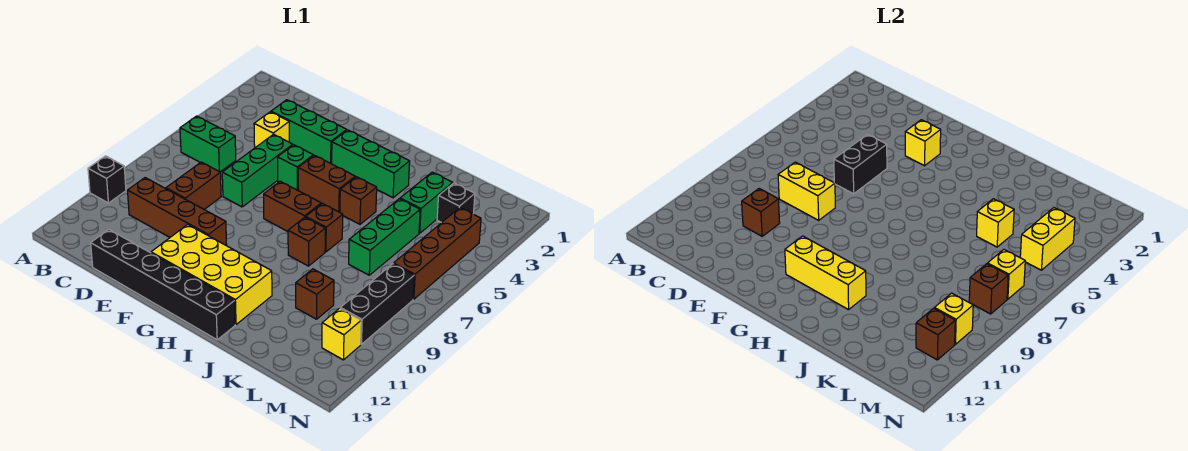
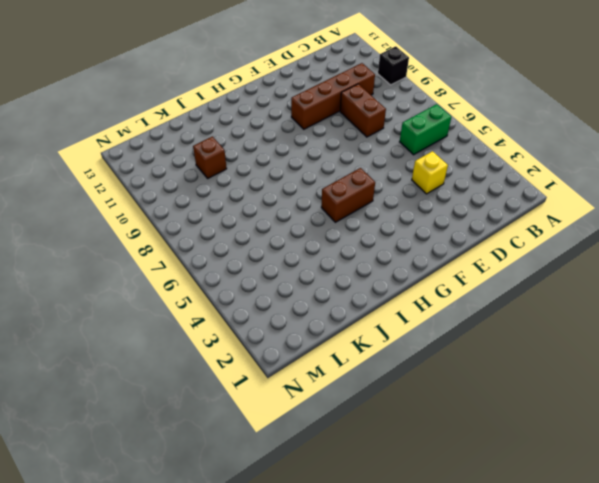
none -> green 1x3 brick [271,100,347,164]
none -> black 1x6 brick [91,230,235,340]
none -> green 1x3 brick [222,134,293,207]
none -> green 1x1 brick [278,145,313,190]

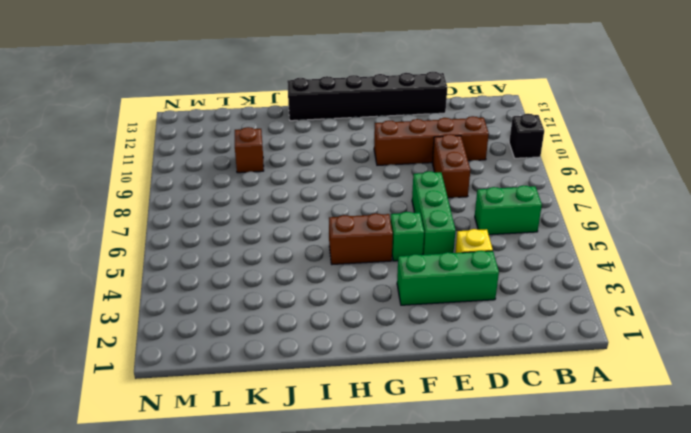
none -> yellow 2x4 brick [151,224,272,325]
none -> green 1x3 brick [332,130,410,198]
none -> brown 1x2 brick [264,181,321,231]
none -> brown 1x1 brick [340,177,377,224]

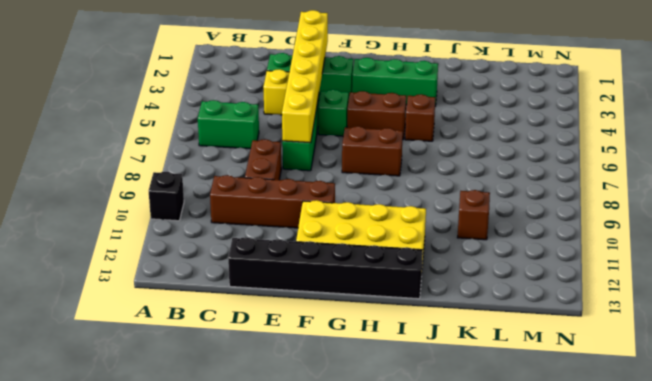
yellow 1x6 brick [282,10,328,143] -> black 1x2 brick [834,134,887,194]
none -> brown 1x1 brick [306,204,343,252]
none -> brown 1x1 brick [288,217,325,266]
none -> green 1x2 brick [400,172,453,233]
none -> green 1x3 brick [349,199,420,275]

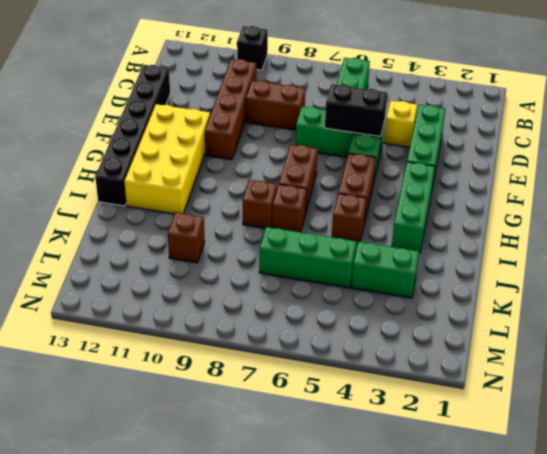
none -> black 1x1 brick [437,183,475,223]
none -> brown 1x4 brick [394,208,481,299]
none -> black 1x3 brick [340,264,414,344]
none -> yellow 1x1 brick [322,308,361,360]

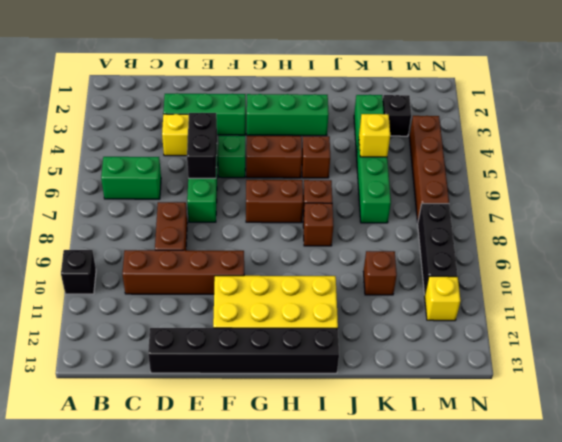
none -> yellow 1x2 brick [778,162,835,220]
none -> brown 1x1 brick [742,189,780,236]
none -> yellow 1x1 brick [905,120,941,166]
none -> yellow 1x3 brick [785,236,866,310]

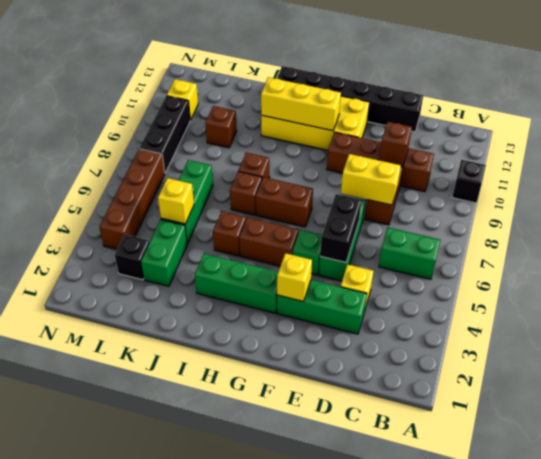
none -> yellow 1x2 brick [1020,208,1075,270]
none -> yellow 1x1 brick [988,250,1025,299]
none -> brown 1x1 brick [969,264,1008,314]
none -> yellow 1x1 brick [934,293,973,344]

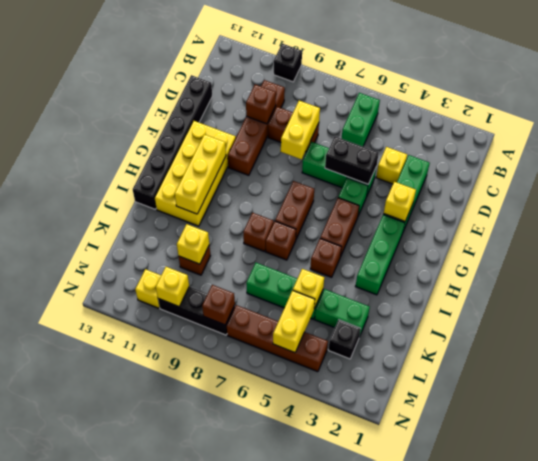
yellow 1x1 brick [177,224,209,264] -> yellow 1x1 brick moved to [988,250,1025,299]
yellow 1x2 brick [273,290,315,353] -> yellow 1x2 brick turned to [1020,208,1075,270]
none -> brown 1x1 brick [916,308,955,360]

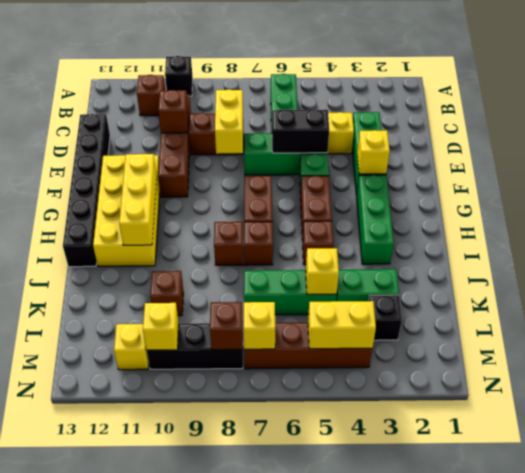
brown 1x1 brick [137,75,165,116] -> brown 1x1 brick moved to [916,308,955,360]

